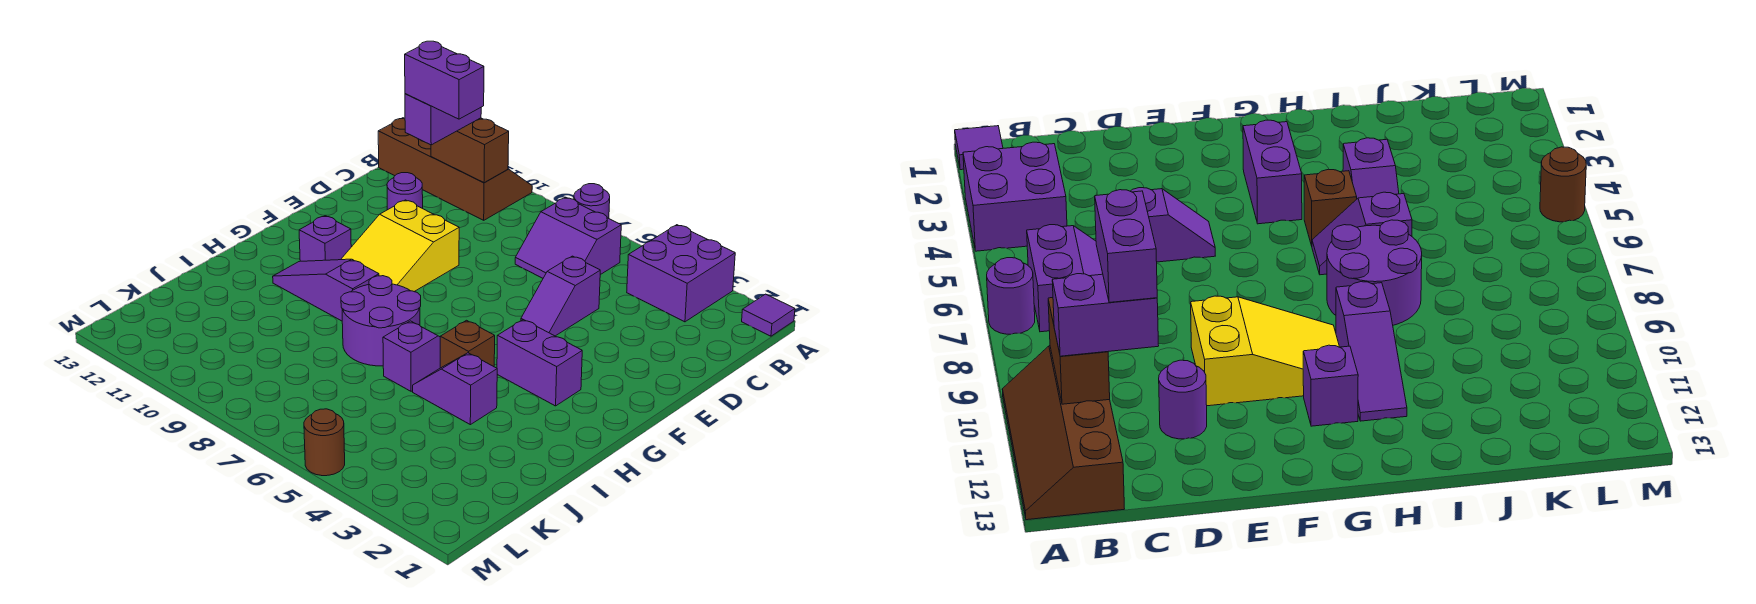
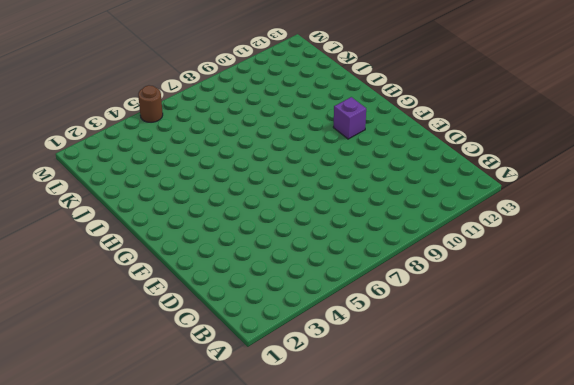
none -> purple 1x1 tile [742,294,795,336]
none -> purple 2x2 brick [627,225,735,322]
none -> purple 1x1 round brick [574,184,610,218]

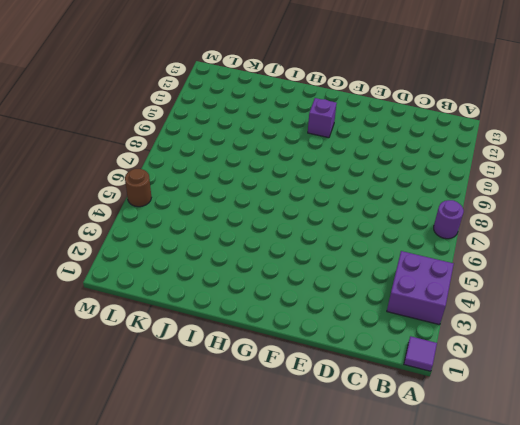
none -> brown 2x4 slope [378,118,532,220]
none -> purple 2x2 slope [515,198,621,278]
none -> purple 1x2 slope [521,256,600,336]

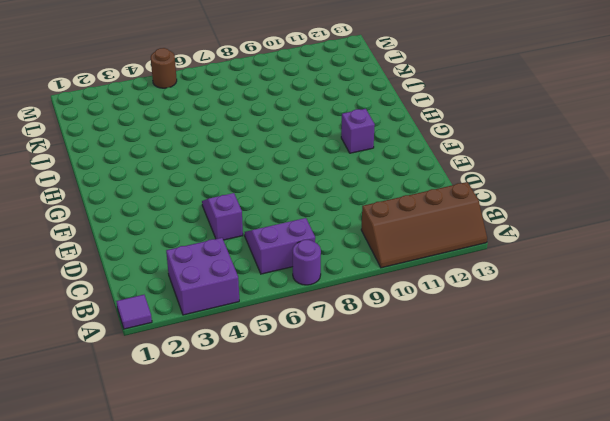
none -> purple 1x1 round brick [387,173,423,210]
none -> yellow 2x3 slope [341,200,459,292]
none -> purple 1x2 brick [497,320,582,406]

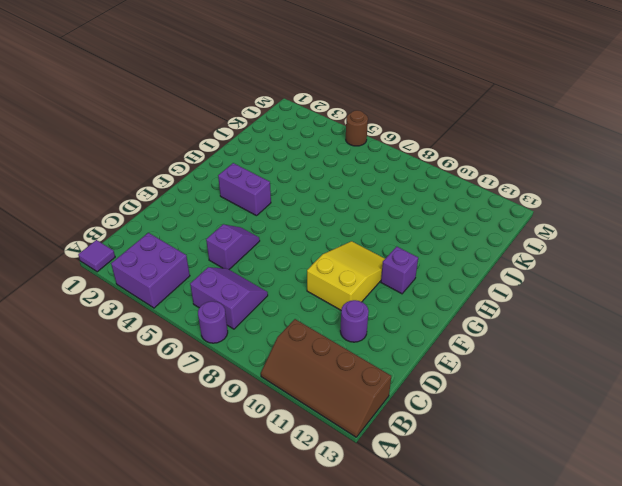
none -> brown 1x1 brick [440,320,495,368]
none -> purple 1x2 slope [383,321,440,391]
none -> purple 2x2 round brick [341,276,421,366]

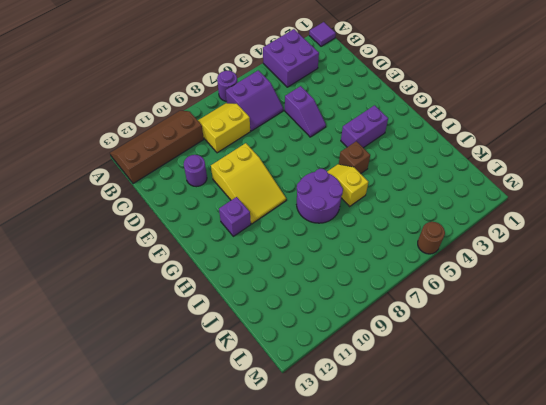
yellow 2x2 slope [198,103,250,153] -> none
yellow 1x2 slope [327,164,368,206] -> purple 1x2 slope [383,321,440,391]
none -> purple 1x3 slope [273,259,379,321]
none -> purple 1x2 slope [413,353,497,425]
none -> brown 1x2 brick [431,118,509,183]

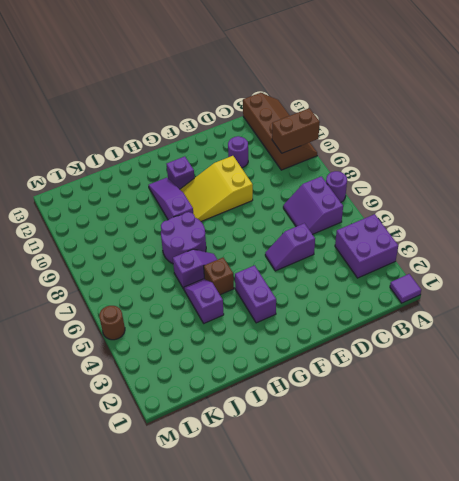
brown 1x2 brick [272,108,320,153] -> brown 1x2 brick turned to [431,118,509,183]
none -> purple 1x2 brick [405,94,481,145]
none -> purple 1x2 brick [405,41,484,119]

